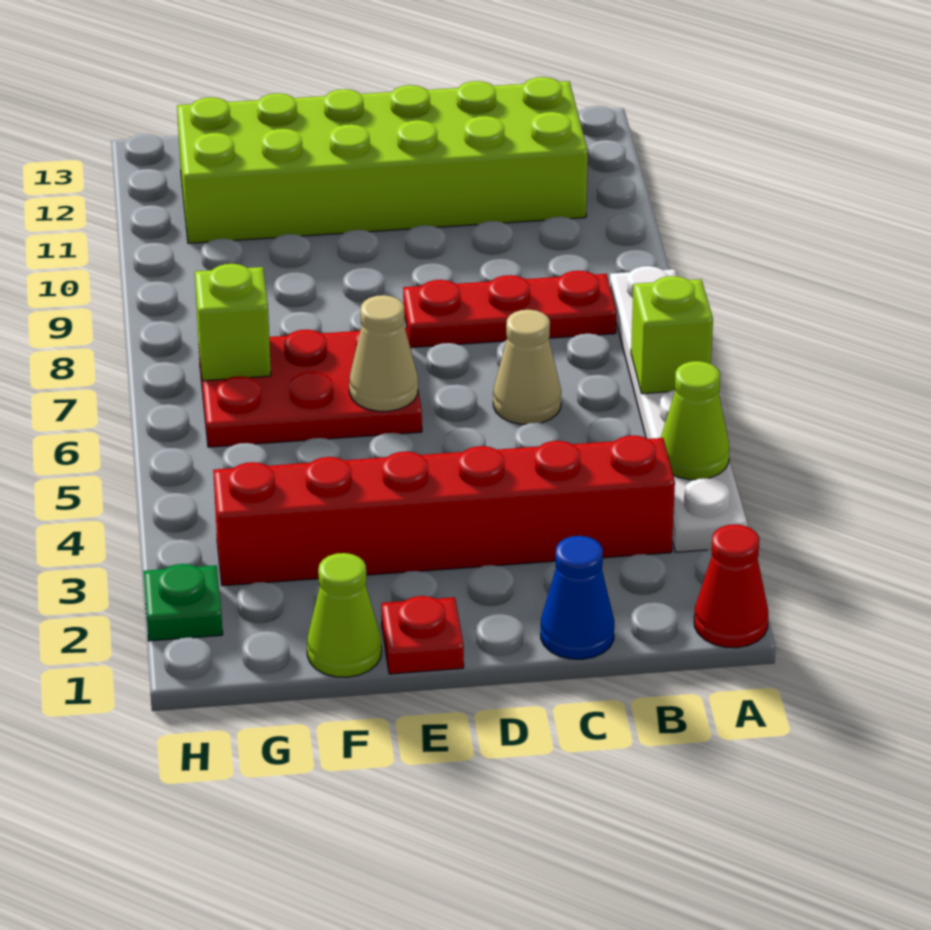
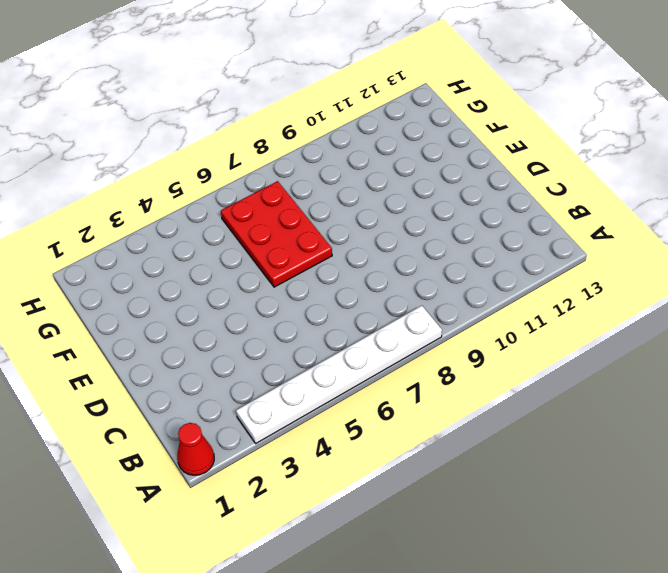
none -> red 1x6 brick [213,435,675,586]
none -> red 1x3 plate [403,271,616,348]
none -> lime 2x6 brick [177,77,588,243]

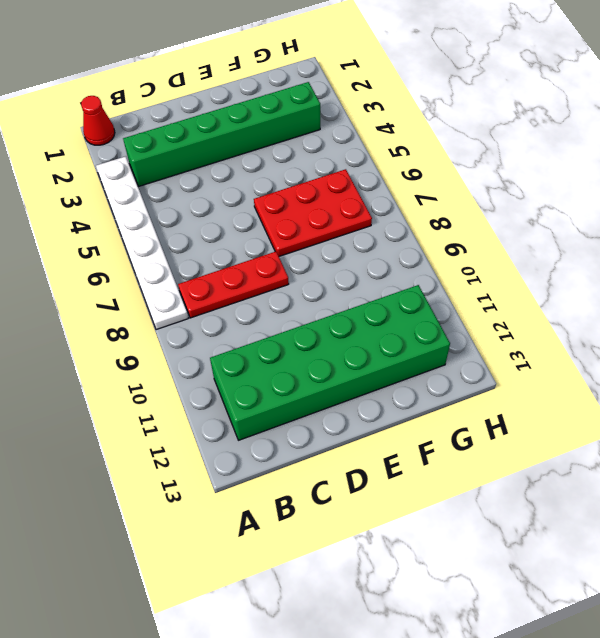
green 1x6 brick [123,82,320,186] -> red 1x6 brick [213,435,675,586]
green 2x6 brick [210,285,450,440] -> lime 2x6 brick [177,77,588,243]
none -> blue 1x1 cone [541,536,614,659]
none -> tan 1x1 cone [493,310,561,424]
none -> red 1x1 plate [381,596,464,674]

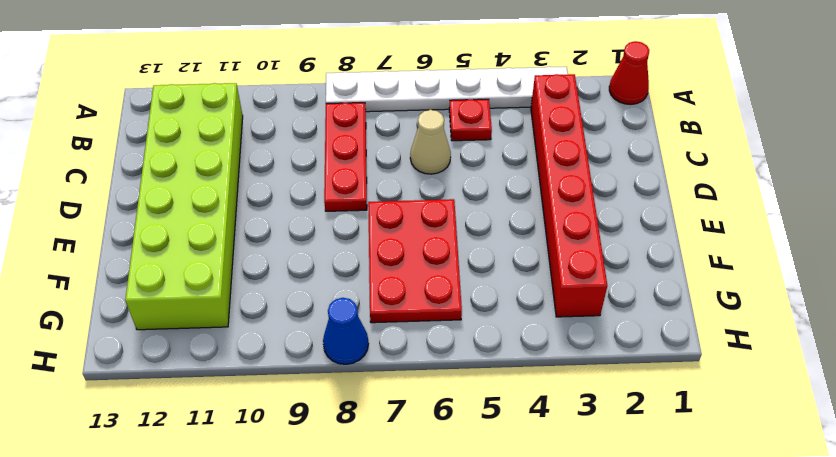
red 1x1 plate [449,99,492,141] -> red 1x1 plate moved to [381,596,464,674]
blue 1x1 cone [323,298,369,364] -> blue 1x1 cone moved to [541,536,614,659]
none -> lime 1x1 cone [307,553,382,677]
none -> green 1x1 plate [144,564,223,641]
none -> lime 1x1 cone [661,361,729,480]

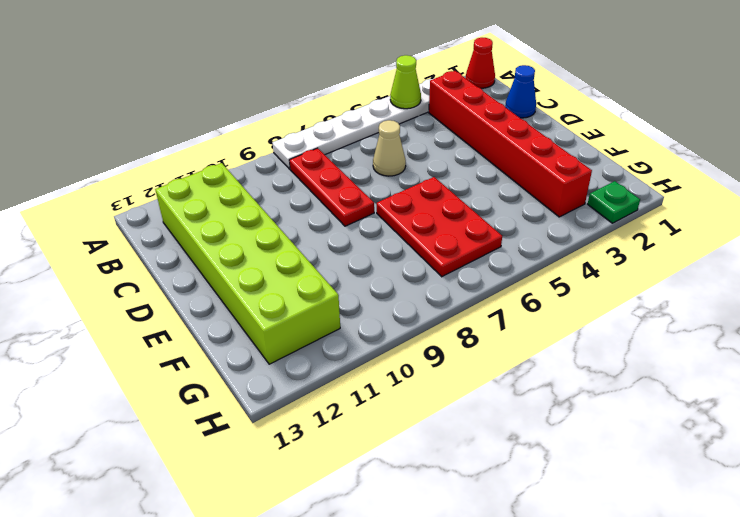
none -> red 1x1 plate [381,596,464,674]
none -> lime 1x1 cone [307,553,382,677]
none -> lime 1x1 brick [631,276,713,394]

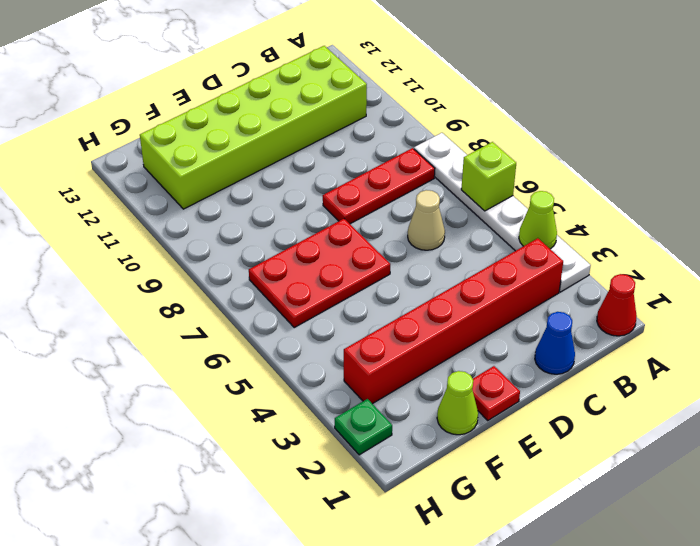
none -> tan 1x1 cone [349,295,418,411]
none -> lime 1x1 brick [195,264,271,381]

